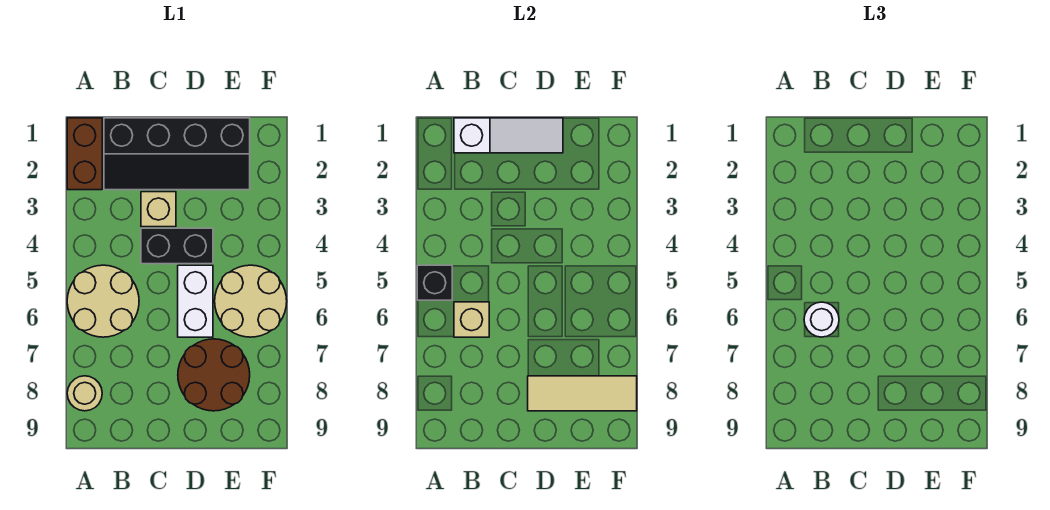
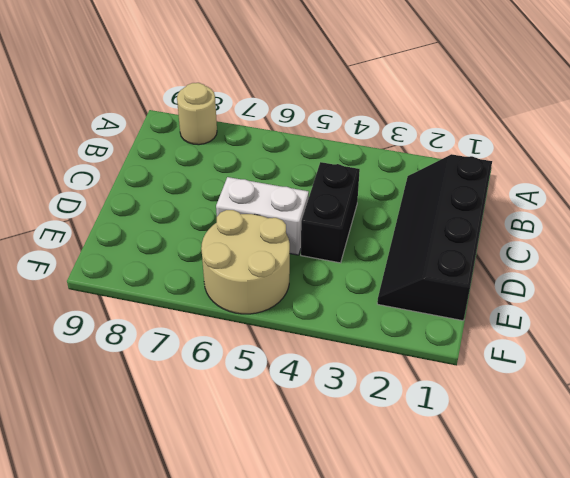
none -> brown 1x2 brick [67,118,102,190]
none -> tan 2x2 round brick [67,265,139,337]
none -> tan 1x1 brick [141,192,176,227]

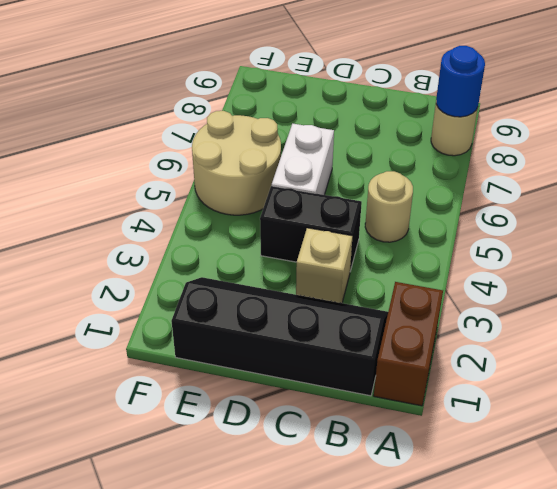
blue 1x1 round brick [436,46,485,117] -> none
tan 1x1 round brick [365,171,413,242] -> tan 2x2 round brick [67,265,139,337]
none -> brown 2x2 round brick [178,339,250,411]
none -> black 1x1 brick [417,265,452,300]
none -> white 1x3 slope [454,118,563,153]

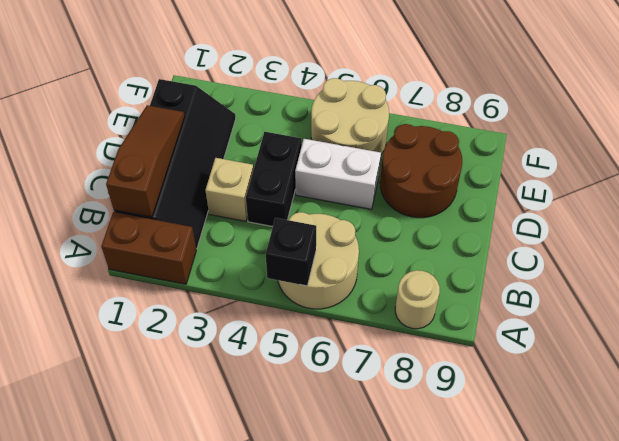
brown 1x3 slope [106,105,185,217] -> white 1x3 slope [454,118,563,153]
none -> tan 1x1 brick [454,302,489,337]
none -> tan 1x3 tile [528,376,637,411]
none -> white 1x1 round brick [804,302,839,337]

